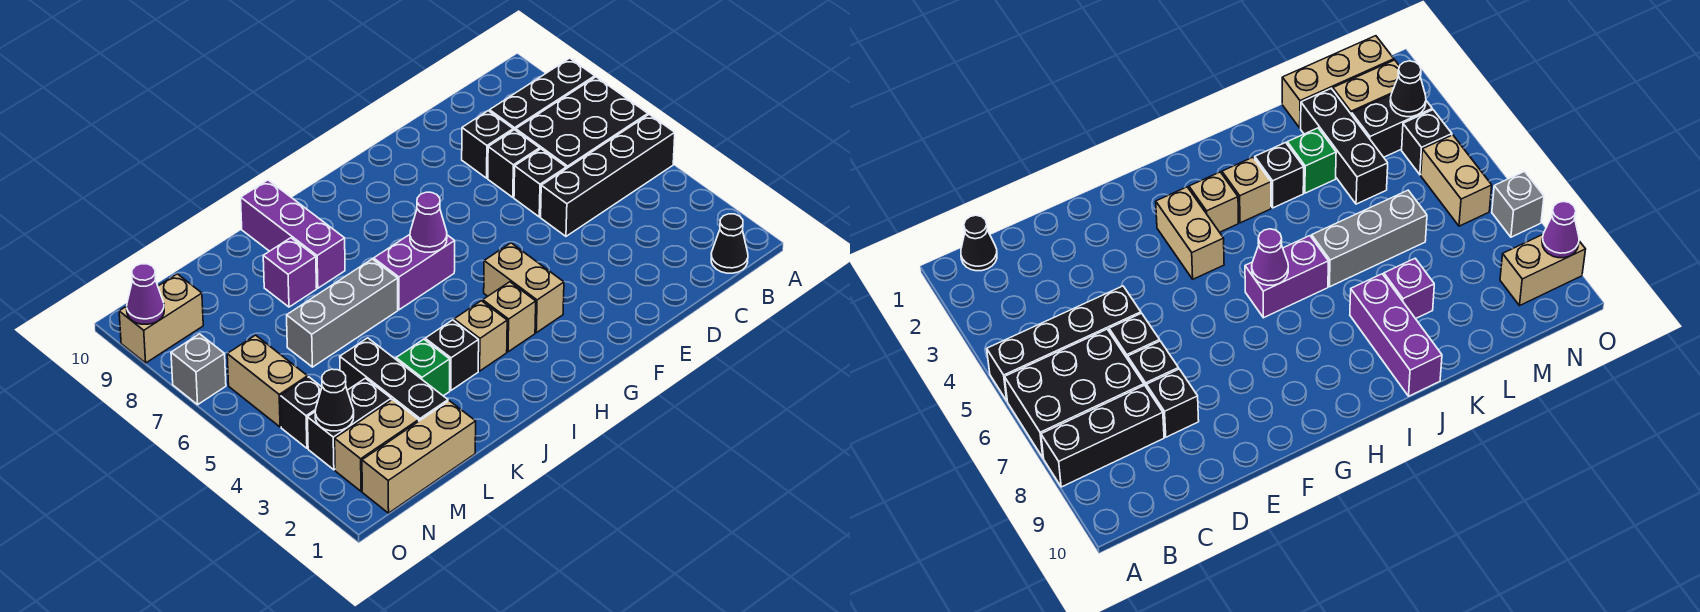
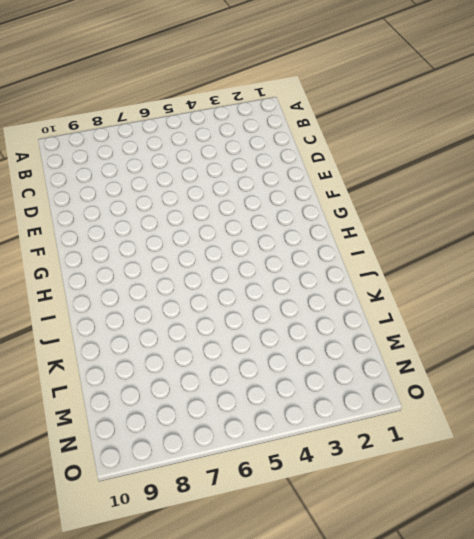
none -> black 1x4 brick [541,114,675,236]
none -> black 2x3 brick [516,77,648,169]
none -> black 1x3 brick [490,58,595,130]

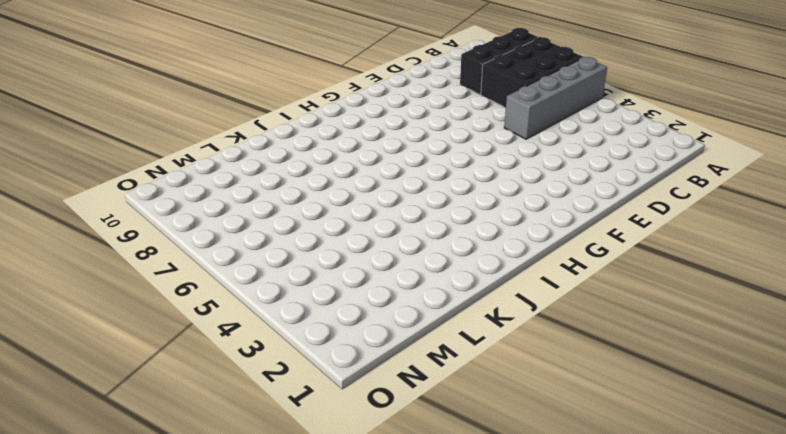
grey 1x4 brick [504,57,607,139] -> black 1x4 brick [541,114,675,236]
none -> black 1x1 cone [711,214,748,273]
none -> black 1x1 brick [514,149,566,217]
none -> black 1x1 brick [488,130,540,197]

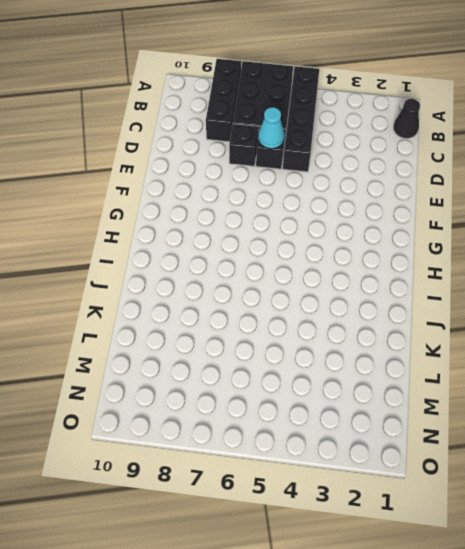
cyan 1x1 cone [258,107,285,149] -> none
none -> black 1x1 brick [462,111,513,178]
none -> tan 1x2 brick [484,243,564,333]
none -> tan 1x1 brick [483,282,536,352]

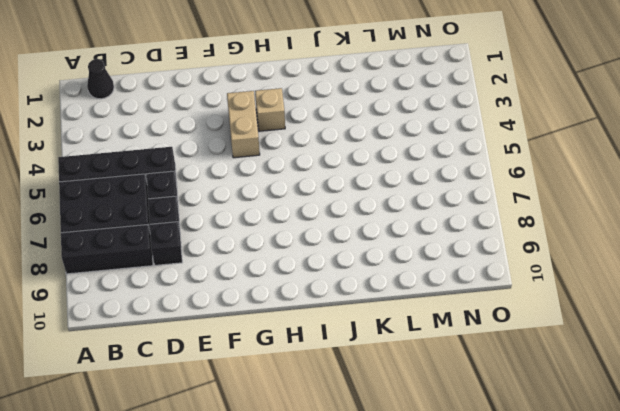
none -> purple 1x2 brick [374,235,455,310]
none -> tan 1x1 brick [454,301,507,371]
none -> black 1x1 brick [425,320,479,390]

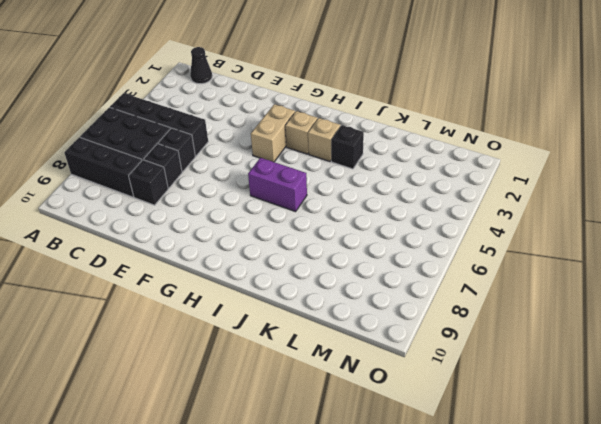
none -> grey 1x3 brick [287,259,398,367]
none -> purple 1x3 brick [241,180,345,288]
none -> green 1x1 brick [396,339,450,396]

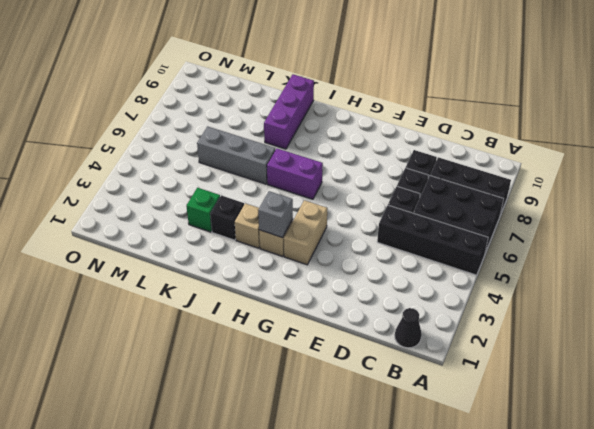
grey 1x1 brick [258,191,293,238] -> grey 1x1 brick moved to [171,334,226,405]
none -> purple 1x1 brick [263,238,317,307]
none -> tan 1x3 brick [362,401,476,513]
none -> black 1x3 brick [340,338,448,421]

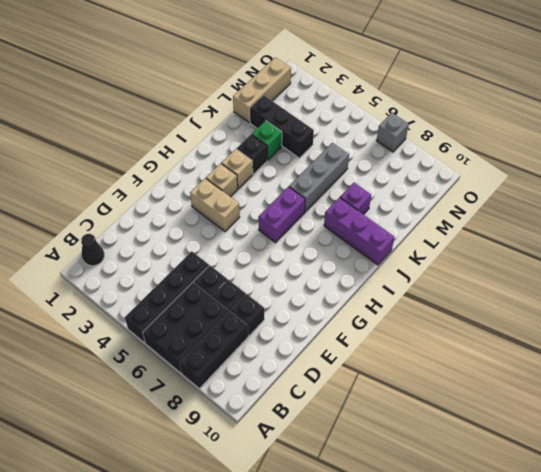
none -> tan 1x2 brick [335,399,419,491]
none -> black 1x2 brick [307,378,391,470]
none -> black 1x1 brick [281,377,322,448]

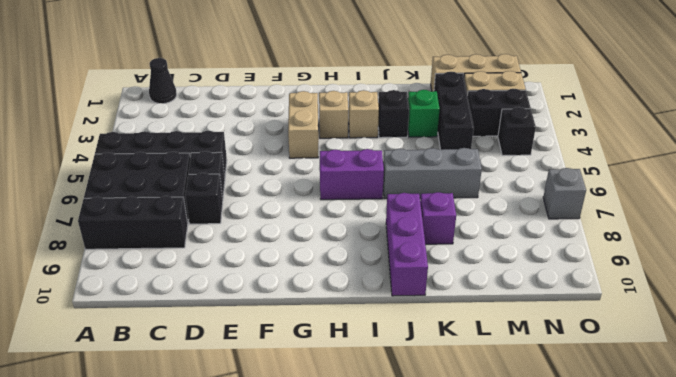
none -> black 1x1 brick [462,111,513,178]
none -> tan 1x2 brick [227,335,308,427]
none -> tan 1x2 brick [119,274,203,363]

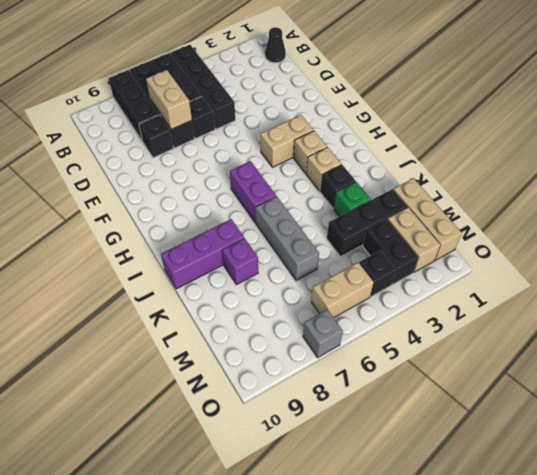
tan 1x2 brick [146,70,192,129] -> tan 1x2 brick moved to [119,274,203,363]
none -> purple 1x1 cone [410,192,447,252]
none -> black 1x1 cone [315,369,354,431]
none -> purple 1x1 cone [127,264,164,324]

